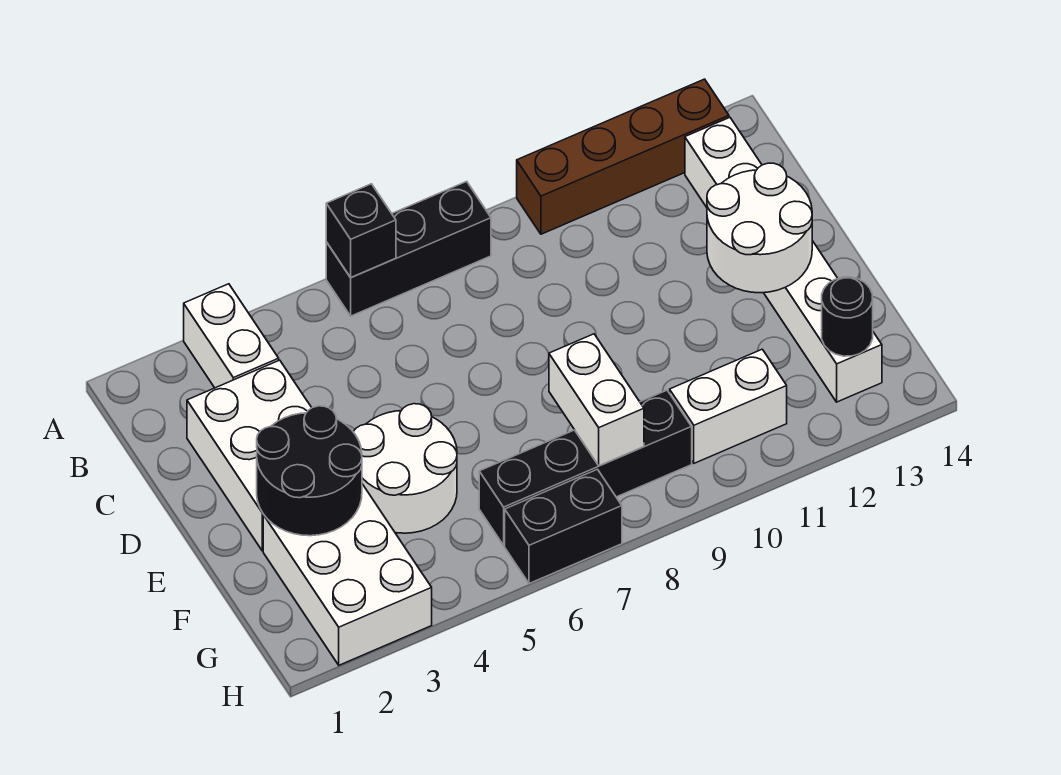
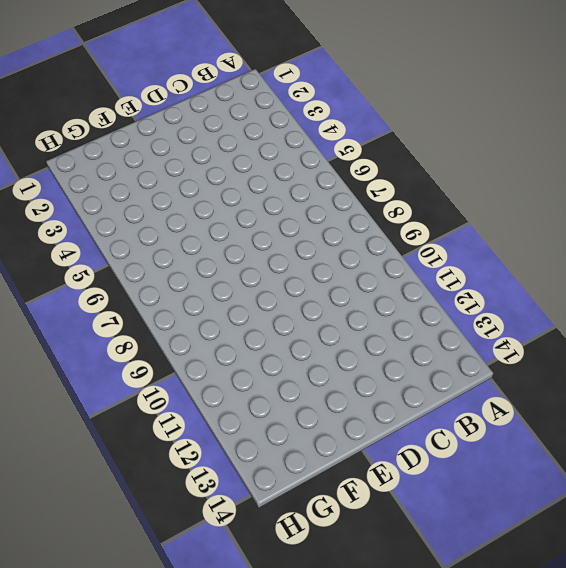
none -> white 1x2 brick [184,284,279,388]
none -> black 1x3 brick [326,181,491,316]
none -> brown 1x4 brick [517,79,729,234]

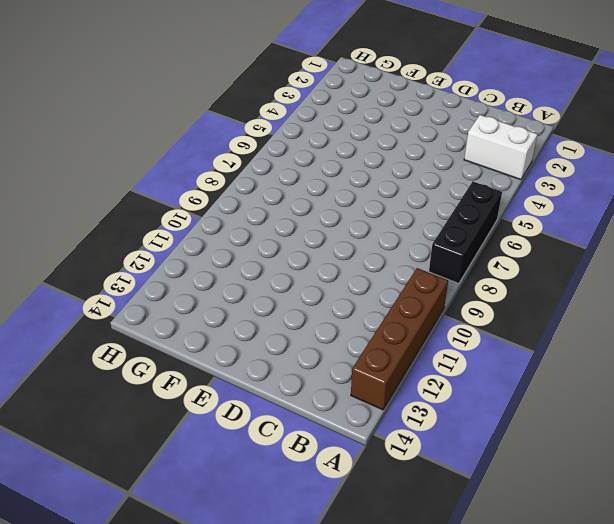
none -> white 1x6 brick [685,118,882,402]
none -> white 2x3 brick [187,360,312,551]
none -> white 2x2 round brick [353,404,457,533]

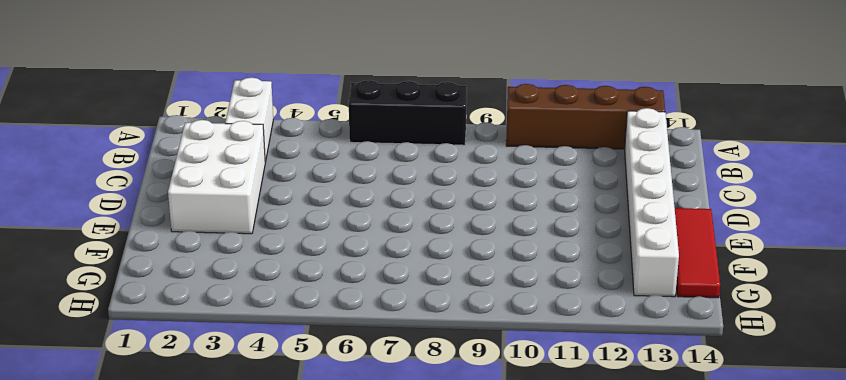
red 1x3 tile [675,208,720,298] -> none
none -> white 2x2 round brick [353,404,457,533]
none -> white 2x3 brick [263,484,432,665]
none -> black 1x4 brick [479,390,692,545]

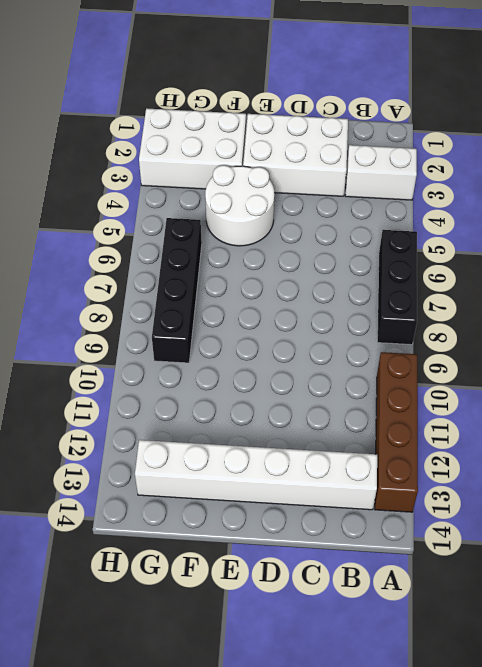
none -> white 1x2 brick [670,349,787,463]
none -> black 1x2 brick [505,469,622,584]
none -> black 1x1 brick [326,184,396,278]

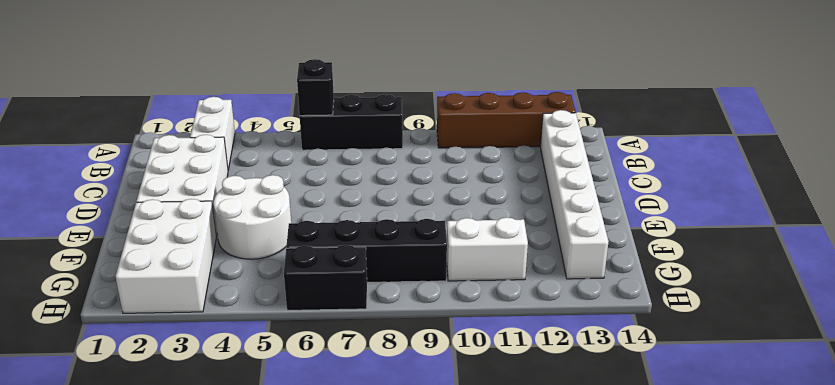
none -> white 2x2 round brick [707,163,812,293]
none -> black 2x2 round brick [257,406,362,536]
none -> white 1x2 brick [549,334,644,466]

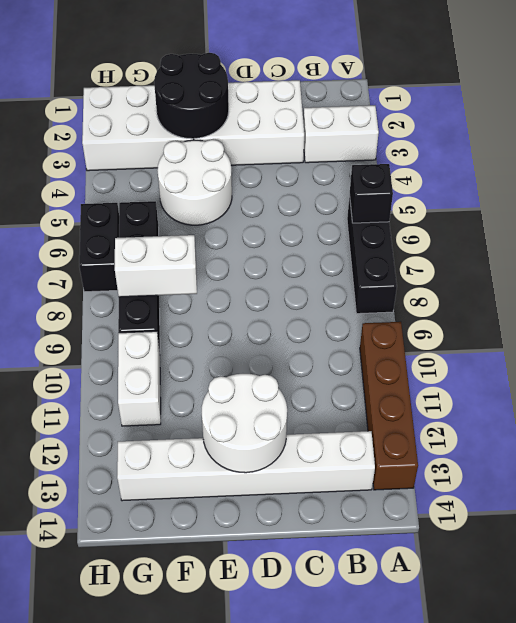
none -> black 1x1 round brick [822,277,873,356]

